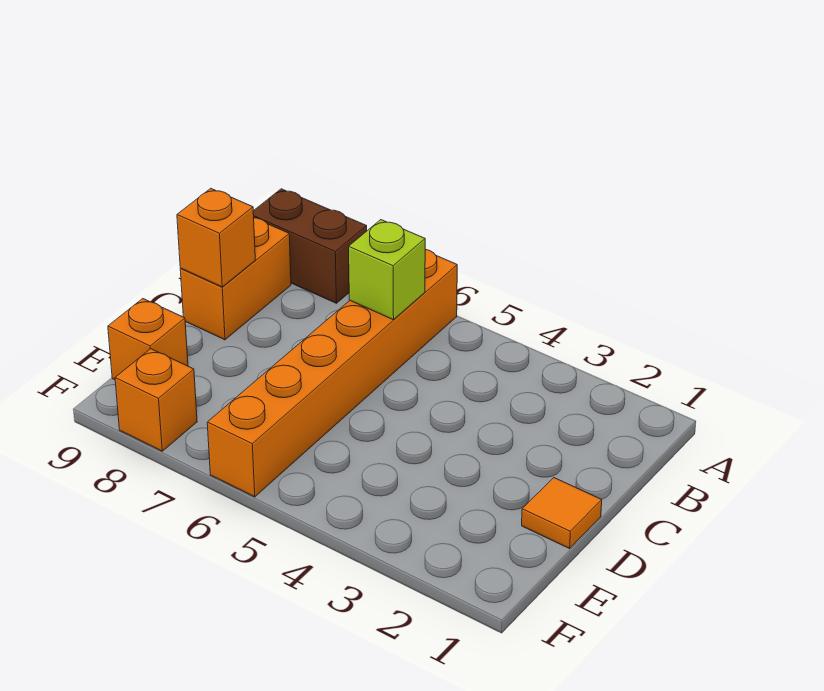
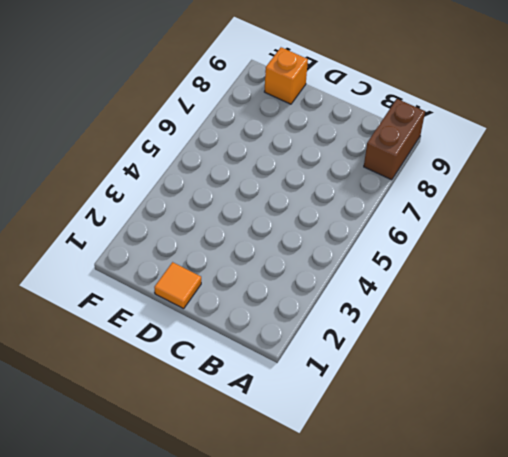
none -> orange 1x6 brick [207,249,457,497]
none -> orange 1x2 brick [180,218,291,340]

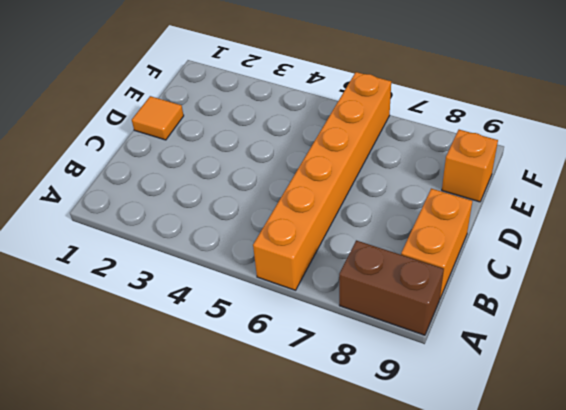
none -> orange 1x1 brick [115,349,197,451]
none -> lime 1x1 brick [349,220,425,320]

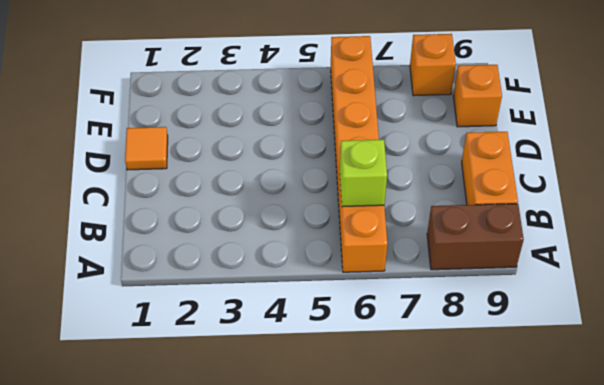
none -> orange 1x1 brick [177,188,255,287]

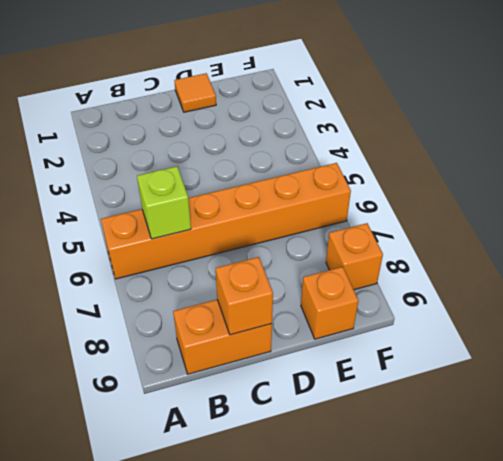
none -> brown 1x2 brick [253,189,367,303]

